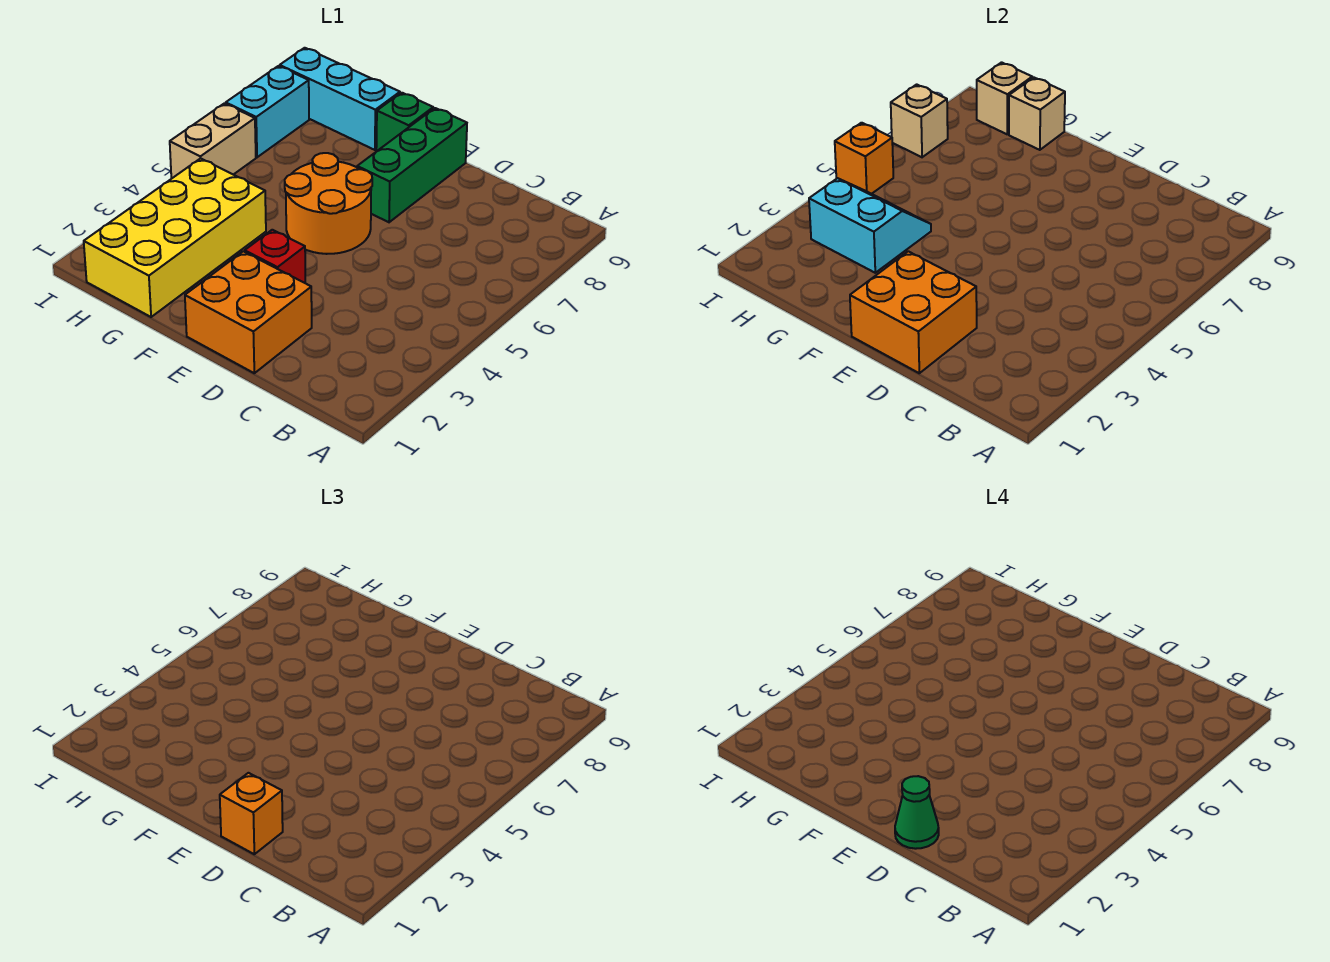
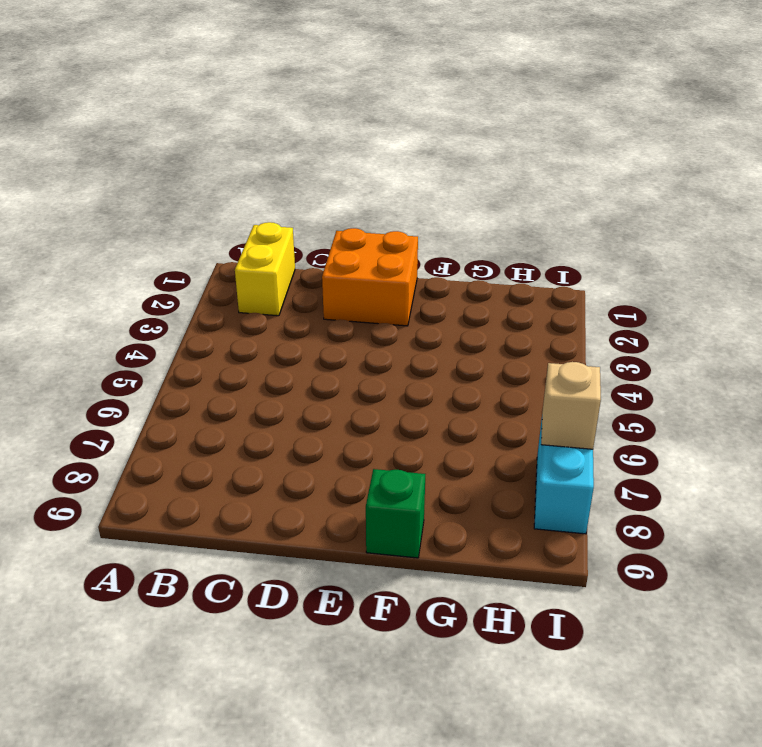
yellow 1x2 brick [235,222,295,316] -> none
none -> red 1x1 brick [245,230,305,283]
none -> orange 2x2 round brick [285,153,372,254]
none -> green 1x3 brick [357,108,467,222]

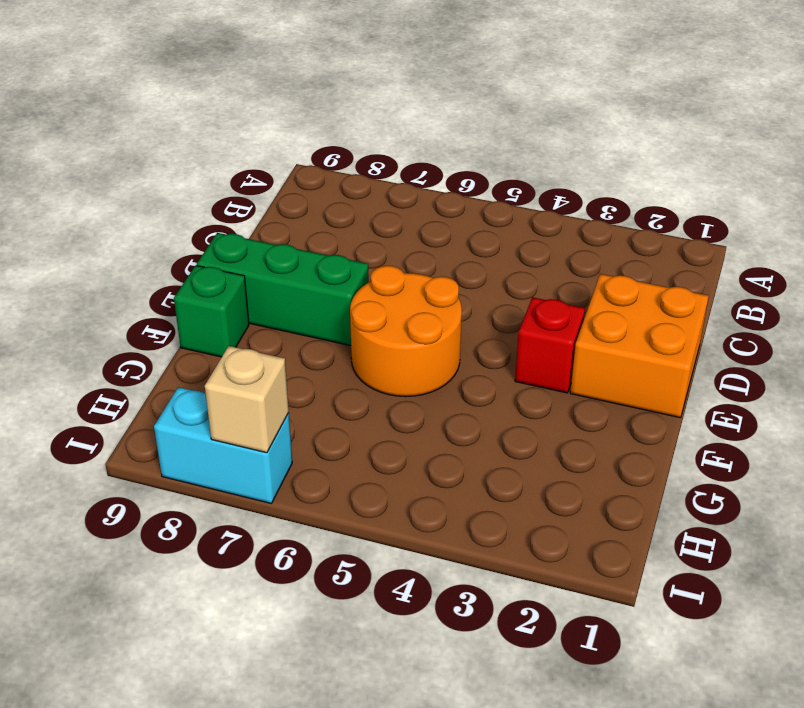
none -> yellow 2x4 brick [84,158,266,317]
none -> cyan 1x3 brick [280,48,400,150]
none -> tan 1x2 brick [170,103,256,179]

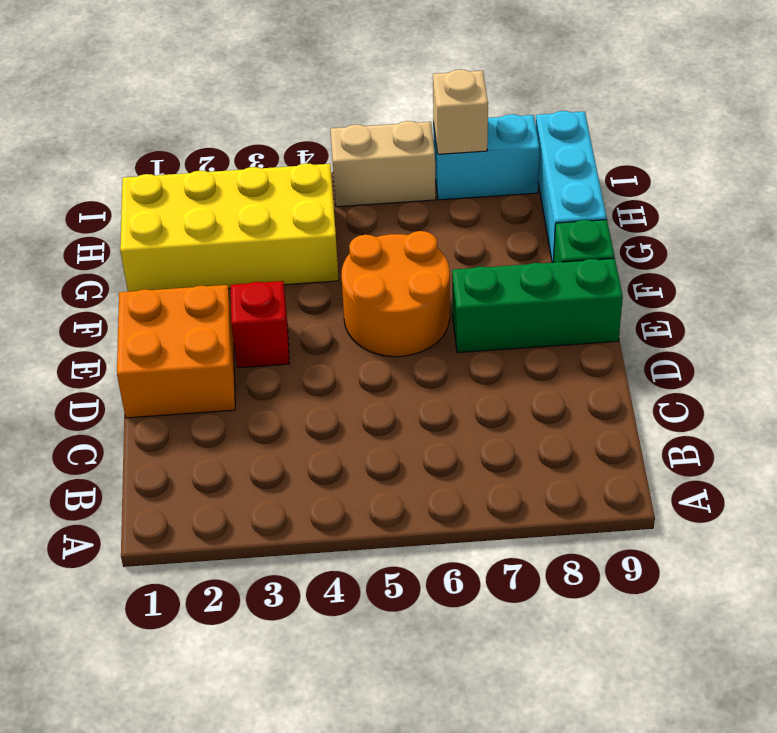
none -> orange 2x2 brick [850,251,977,373]
none -> cyan 2x2 slope [809,178,931,273]
none -> tan 1x1 brick [1009,78,1065,150]

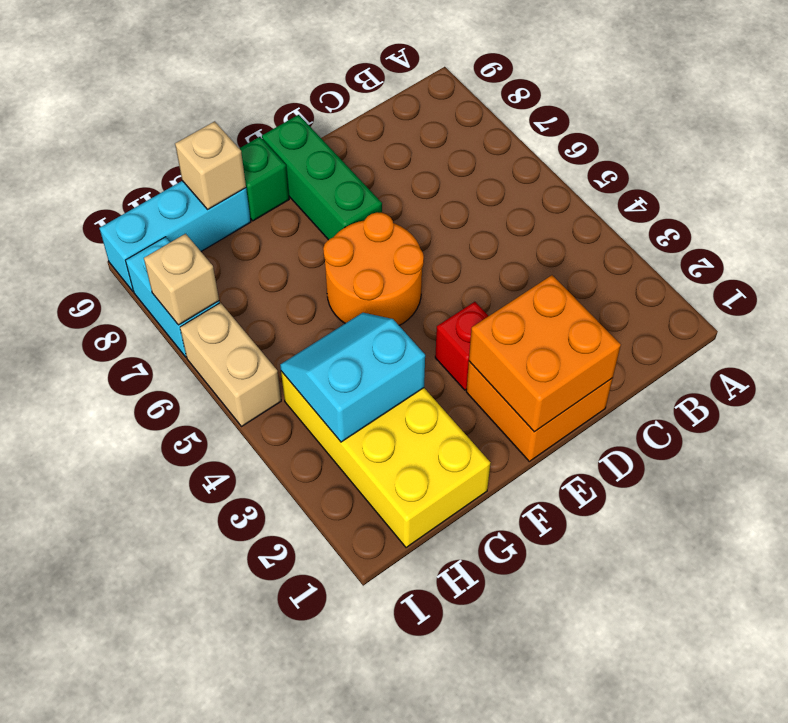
none -> tan 1x1 brick [977,62,1032,134]
none -> orange 1x1 brick [835,123,893,194]
none -> orange 1x1 brick [220,773,283,854]

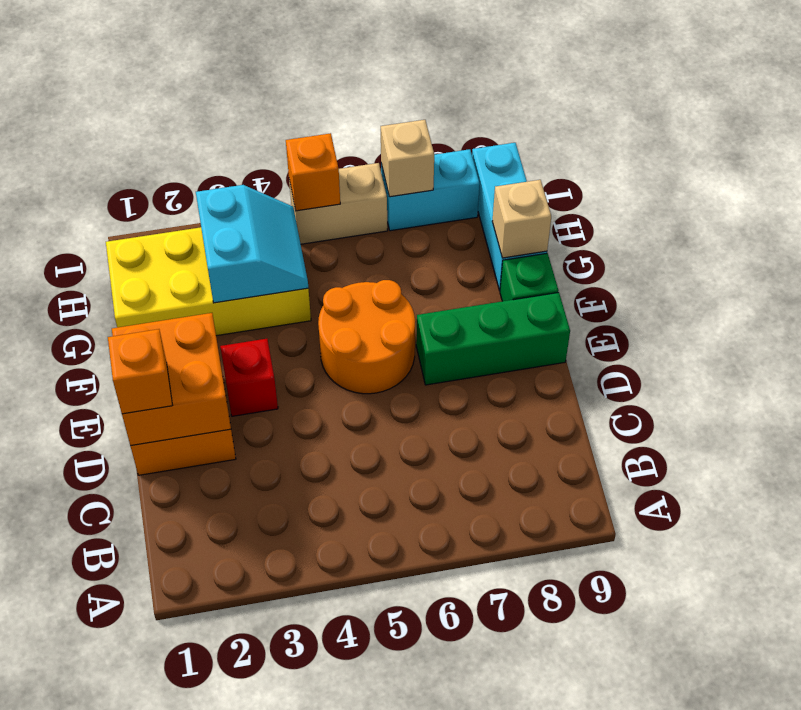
none -> tan 1x1 brick [977,62,1032,134]
none -> green 1x1 cone [895,776,939,849]

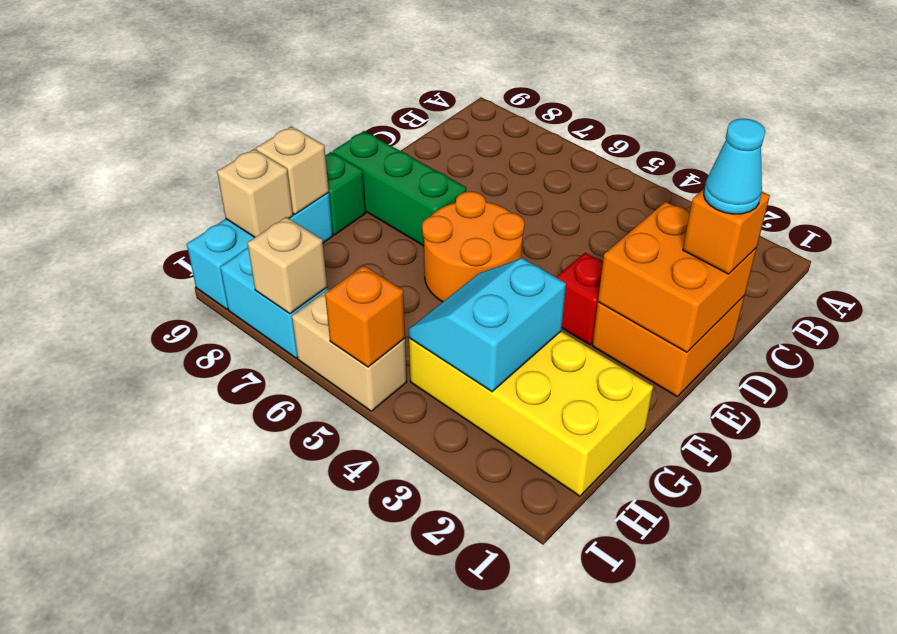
cyan 1x1 cone [704,119,765,214] -> green 1x1 cone [895,776,939,849]

